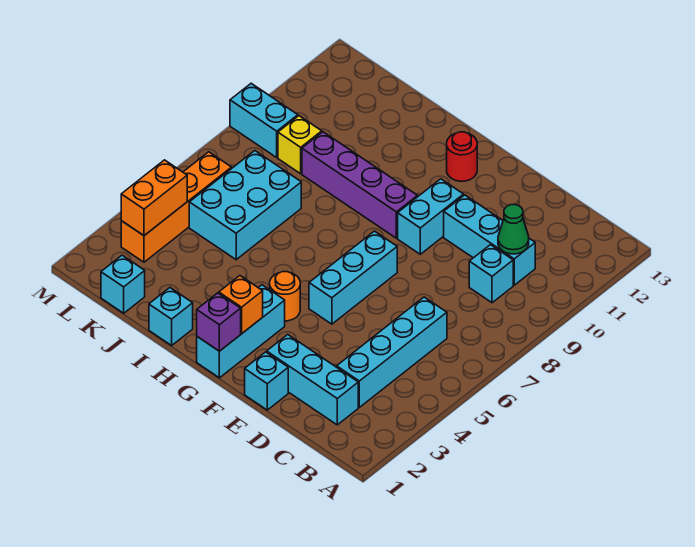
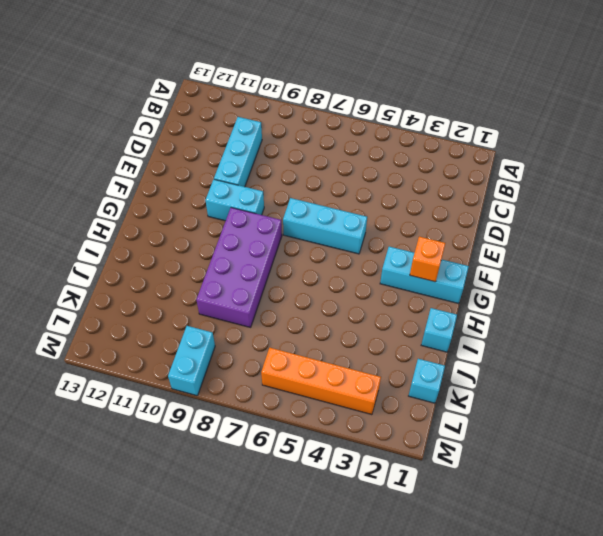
purple 2x4 brick [196,208,282,327] -> purple 1x4 brick [302,132,417,238]
none -> cyan 1x3 brick [267,335,358,425]
none -> cyan 1x4 brick [337,297,447,407]
none -> cyan 1x1 brick [469,245,513,303]

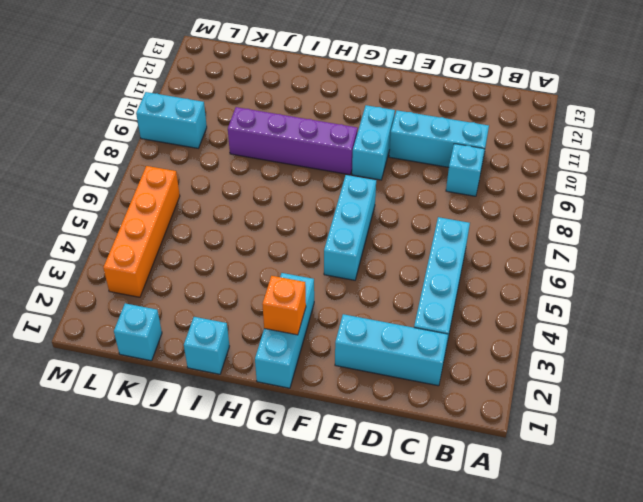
none -> cyan 1x1 brick [245,352,288,410]
none -> orange 1x1 round brick [270,272,300,321]
none -> red 1x1 round brick [447,132,477,181]

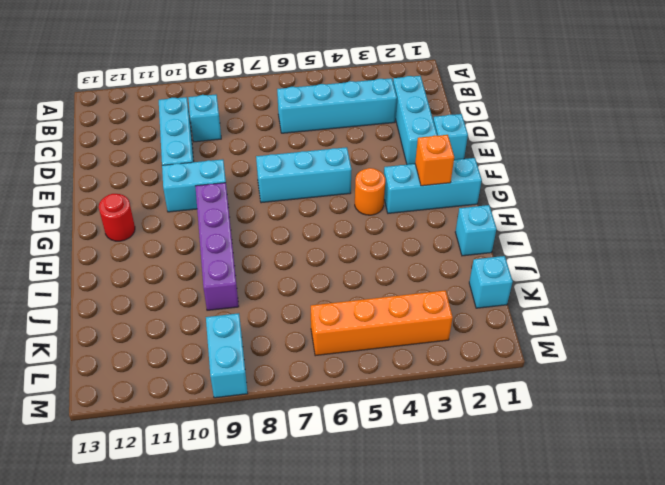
none -> cyan 2x3 brick [189,151,301,260]
none -> yellow 1x1 brick [278,116,322,174]
none -> green 1x1 cone [498,205,529,254]

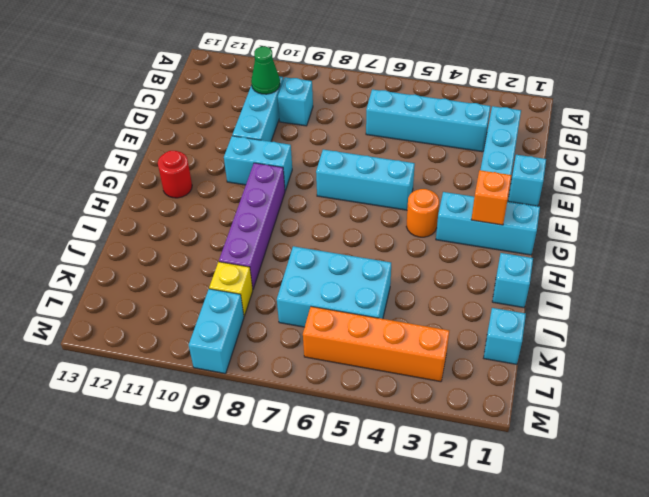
none -> purple 1x1 brick [197,293,241,351]
none -> orange 1x2 brick [121,160,187,235]

